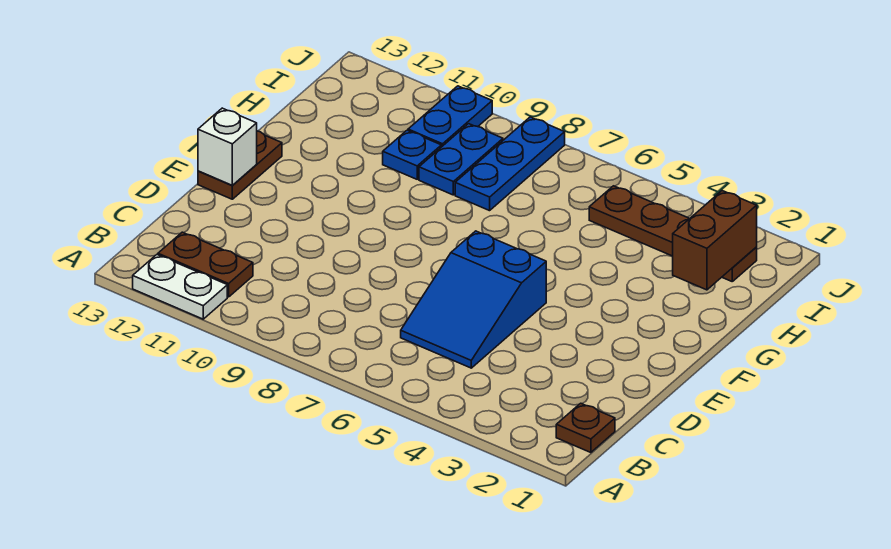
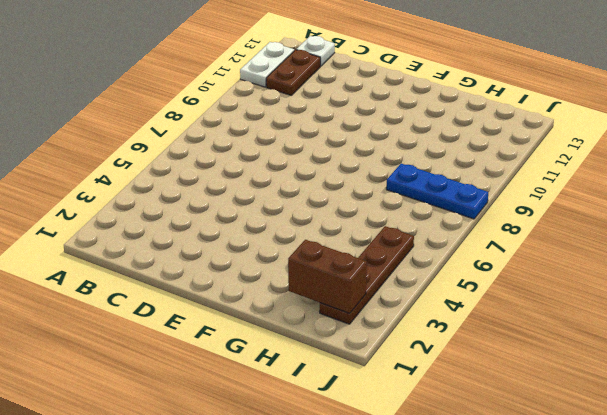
white 1x1 plate [296,36,335,66] -> none
none -> brown 1x1 plate [556,403,615,453]
none -> blue 2x3 slope [401,231,546,368]
none -> brown 1x2 plate [198,131,282,199]

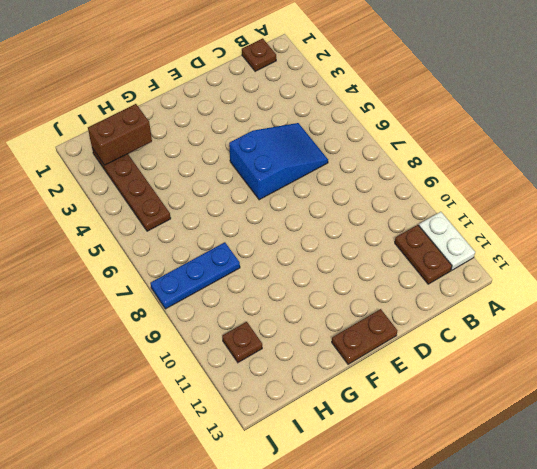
brown 1x1 plate [222,322,262,362] -> none
none -> blue 1x2 plate [419,124,503,195]
none -> blue 1x1 plate [383,130,441,179]
none -> blue 1x2 plate [408,86,492,147]

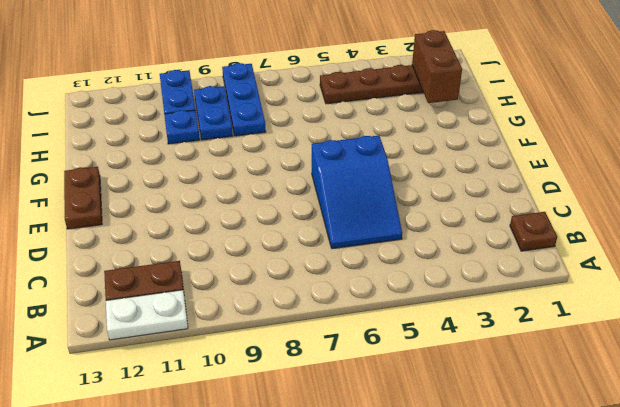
none -> white 1x1 brick [198,108,257,185]

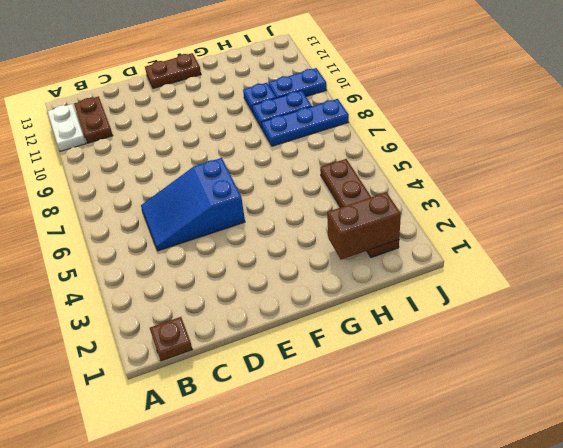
none -> white 1x1 brick [198,108,257,185]

